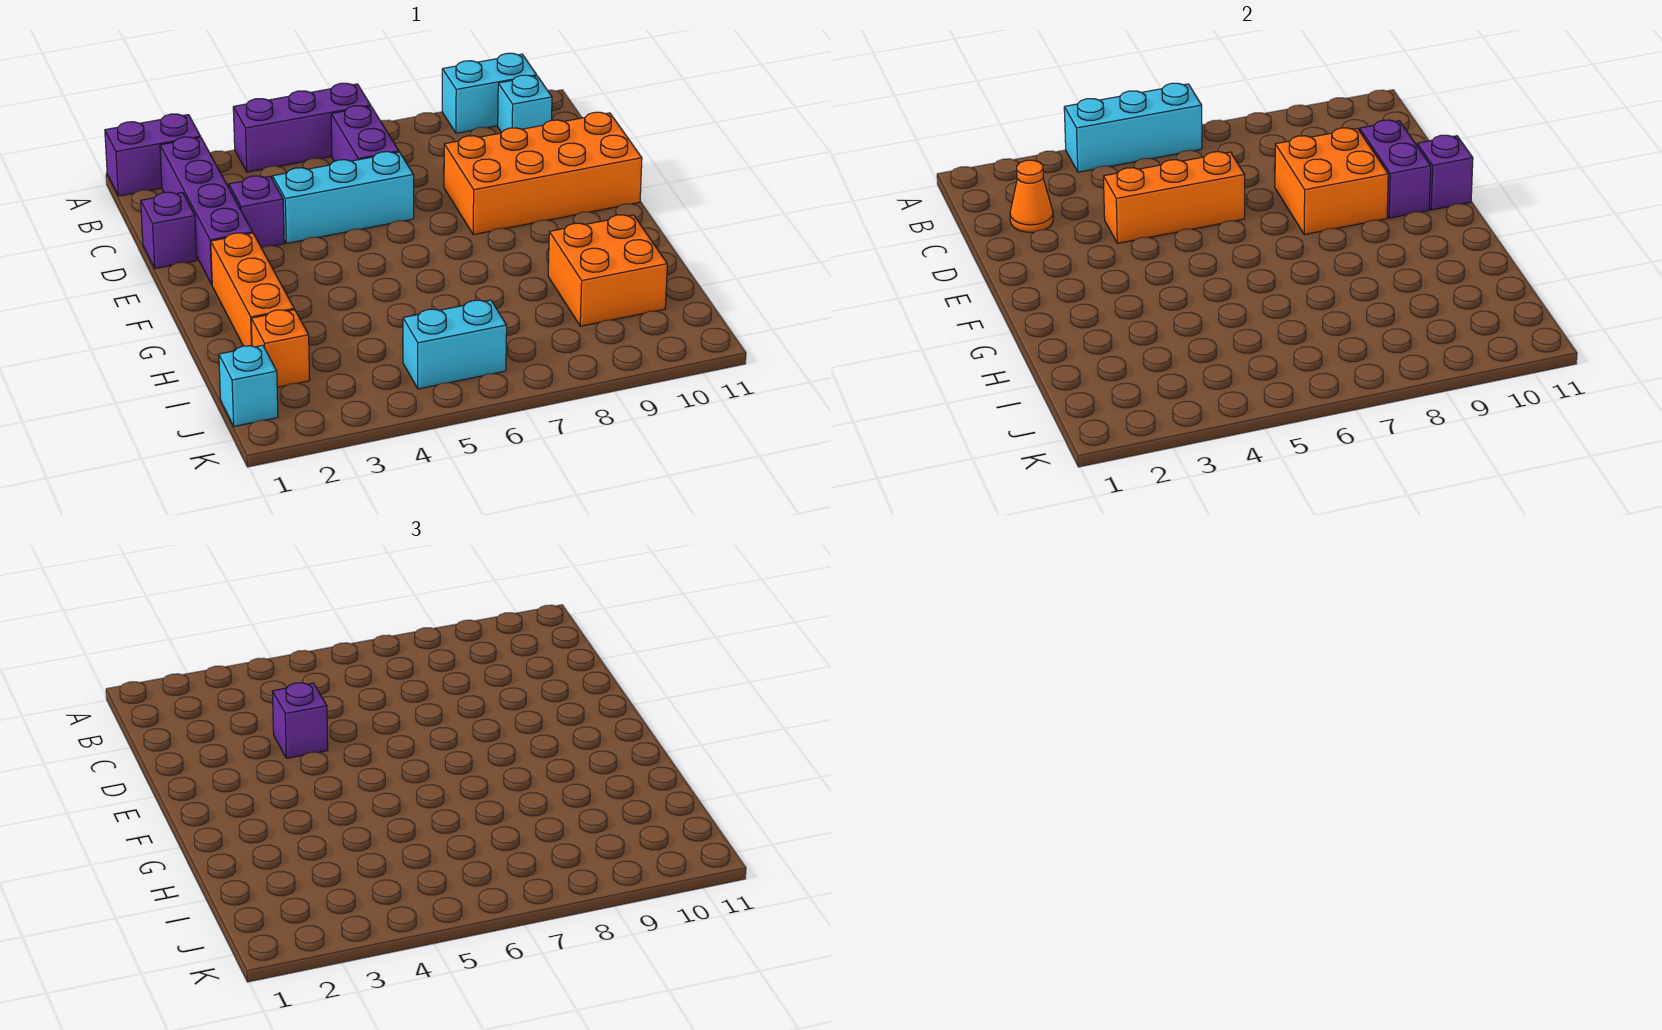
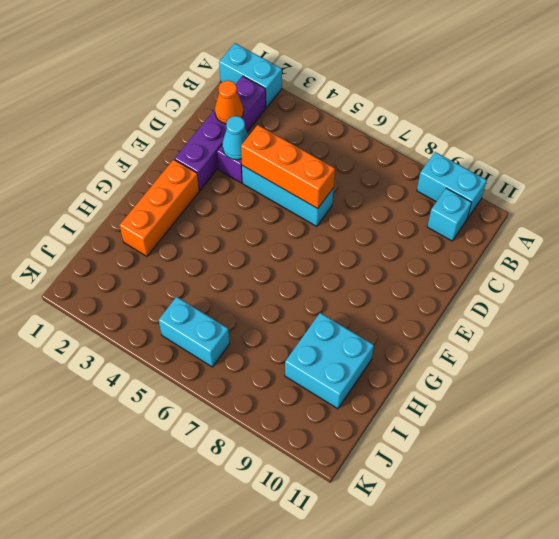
cyan 1x2 brick [219,43,282,107] -> purple 1x2 brick [105,114,201,196]
cyan 1x1 cone [222,116,248,160] -> none
cyan 2x2 brick [285,313,374,409] -> orange 2x2 brick [548,215,667,326]
none -> purple 1x3 brick [233,83,371,172]
none -> purple 1x2 brick [331,106,399,161]
none -> purple 1x1 brick [141,192,197,269]

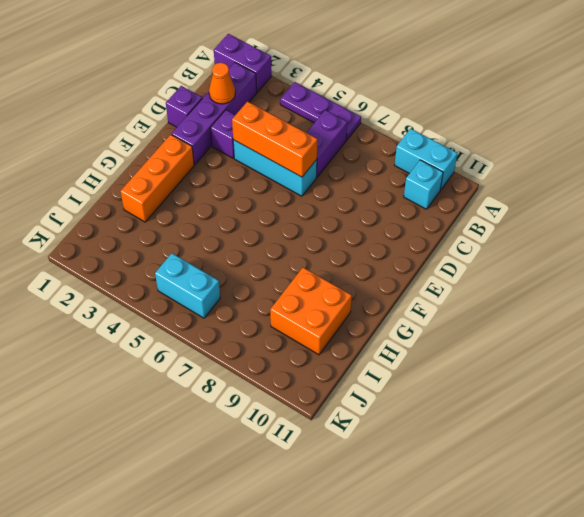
purple 1x3 plate [280,82,361,140] -> purple 1x3 brick [233,83,371,172]
none -> orange 2x4 brick [444,112,642,235]
none -> orange 1x1 brick [251,310,310,387]
none -> cyan 1x1 brick [219,345,278,426]

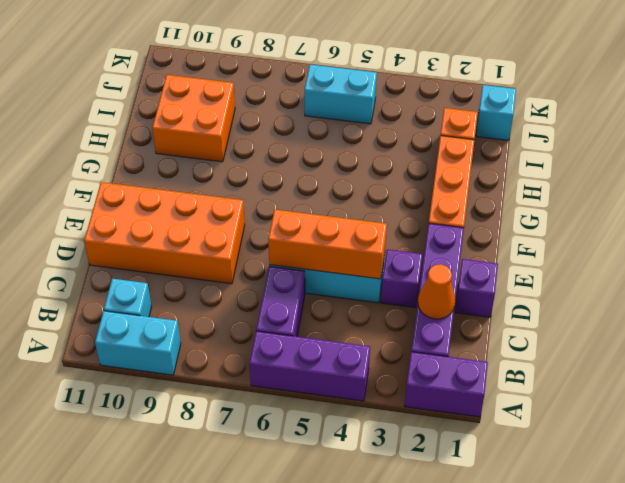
none -> cyan 1x3 brick [1064,83,1202,172]
none -> orange 2x2 brick [1275,128,1388,235]
none -> purple 1x2 brick [1360,120,1431,218]

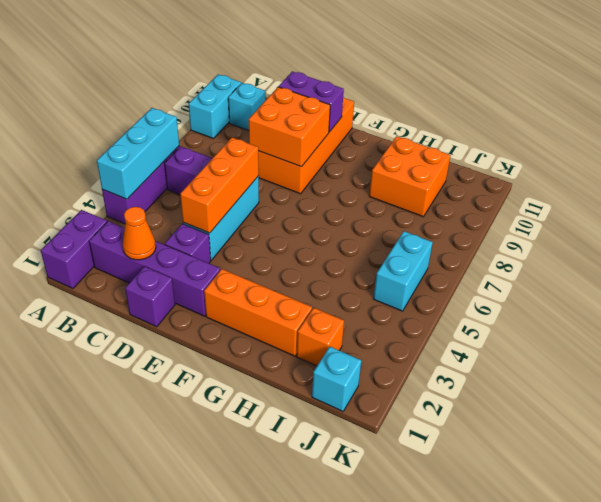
none -> purple 1x1 brick [1417,135,1473,210]
none -> purple 1x1 brick [272,683,328,758]

